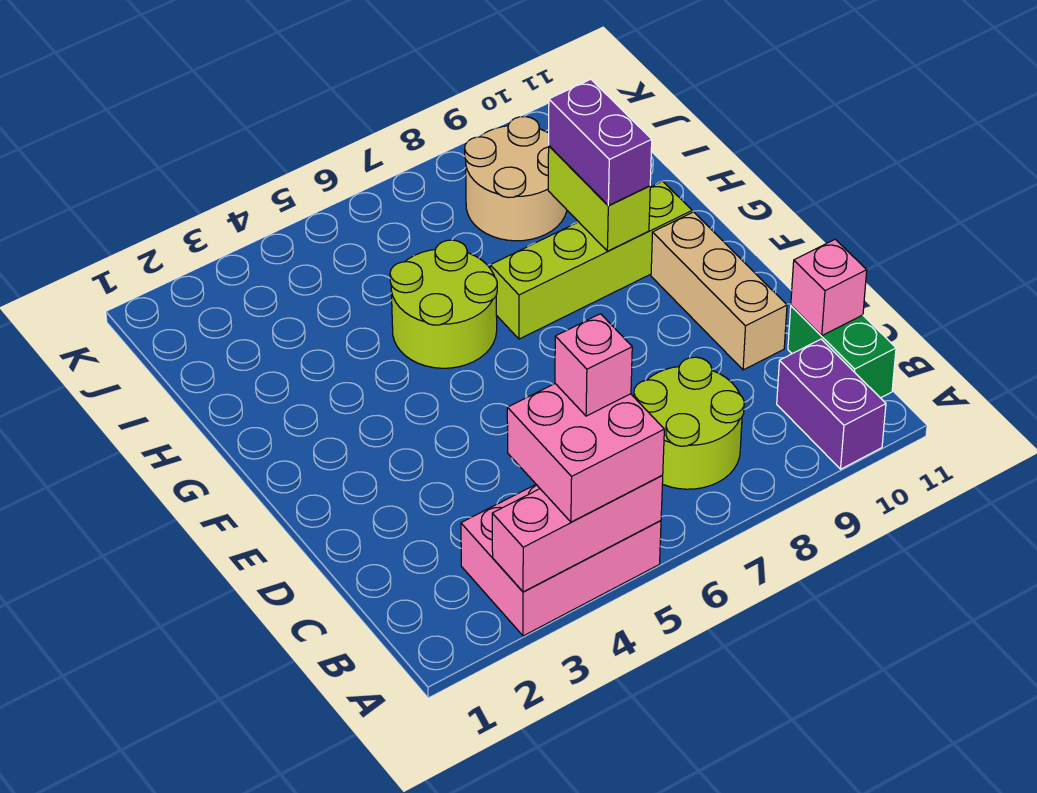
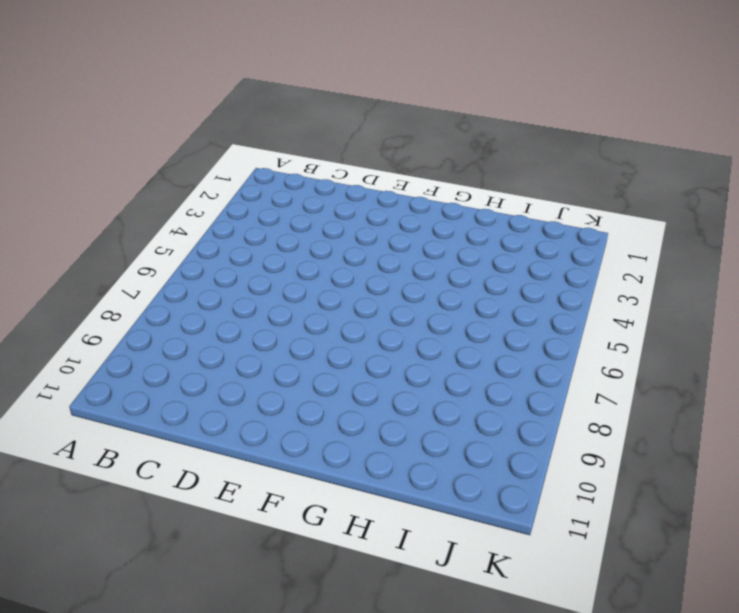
none -> pink 2x3 brick [461,485,661,636]
none -> purple 1x2 brick [777,339,886,469]
none -> lime 2x2 round brick [634,357,744,489]

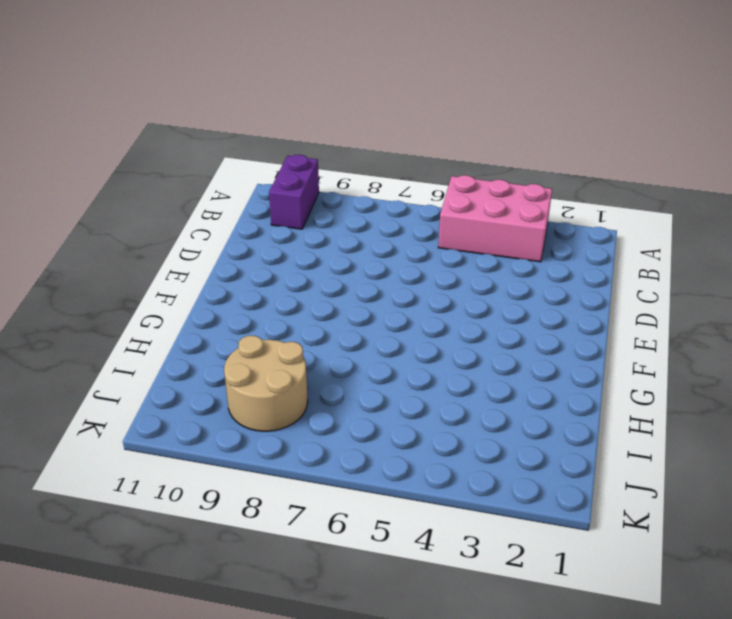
none -> lime 2x2 round brick [634,357,744,489]
none -> green 1x2 brick [788,306,896,398]
none -> tan 1x3 brick [651,212,787,370]

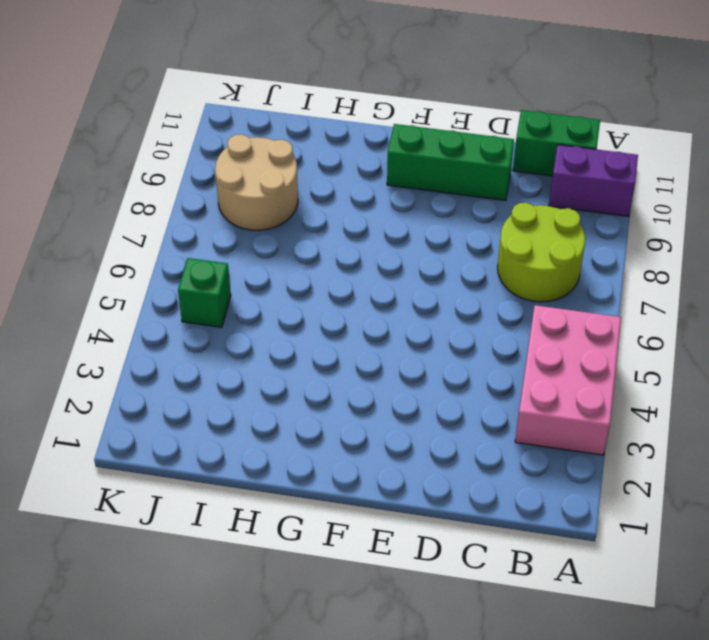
green 1x3 brick [387,124,514,201] -> tan 1x3 brick [651,212,787,370]
green 1x1 brick [178,258,231,327] -> none
none -> lime 2x2 round brick [390,240,497,368]
none -> lime 1x4 brick [490,181,692,339]
none -> pink 1x3 brick [492,475,663,592]

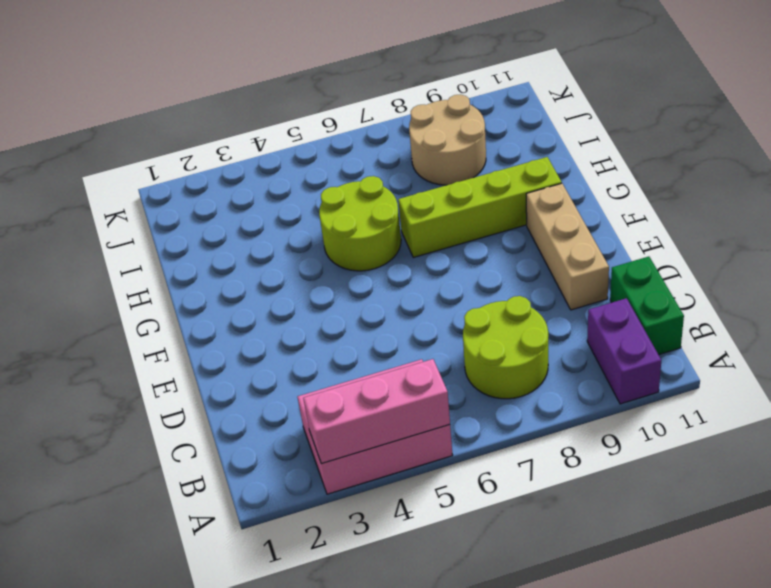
none -> pink 1x1 brick [791,239,867,336]
none -> lime 1x2 brick [548,146,650,251]
none -> pink 2x2 brick [507,384,664,522]

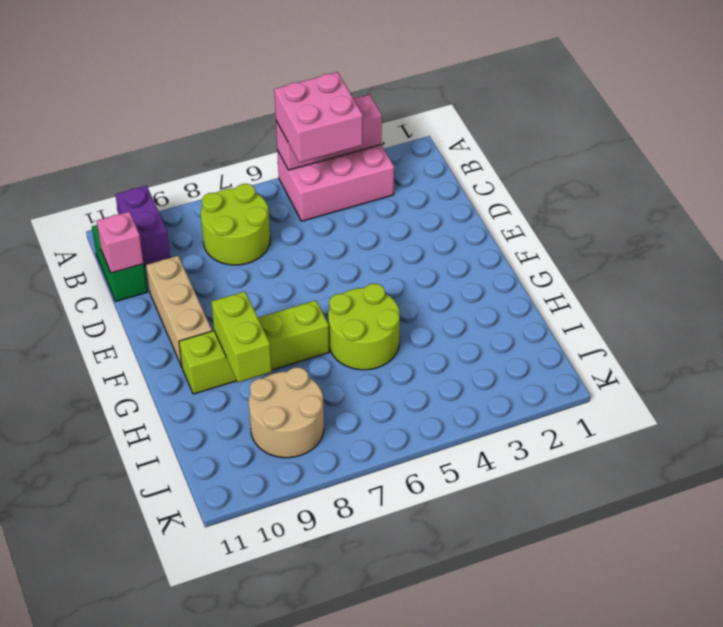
none -> purple 1x2 brick [549,79,652,206]
none -> pink 1x1 brick [555,314,632,416]

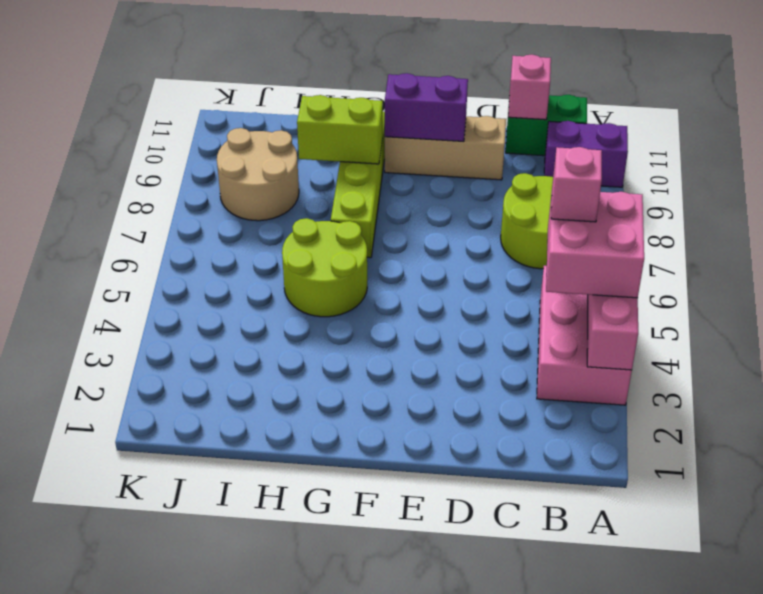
purple 1x2 brick [385,73,468,141] -> purple 1x2 brick moved to [549,79,652,206]

